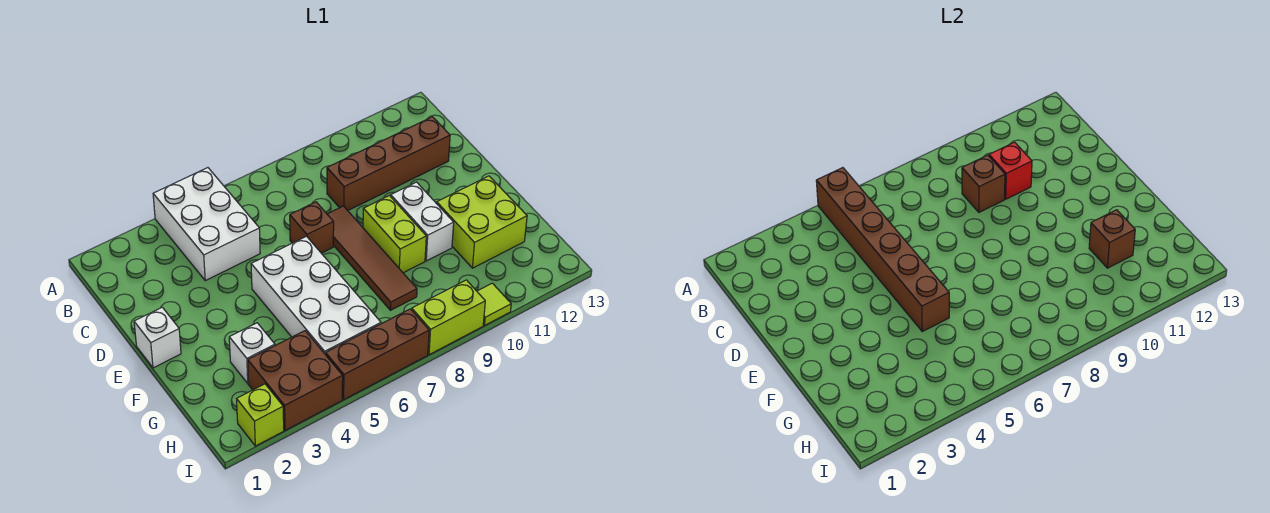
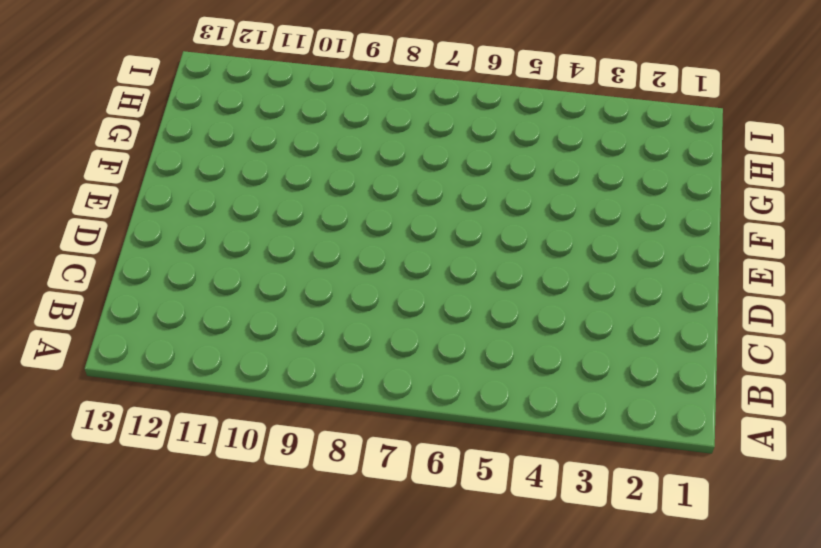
none -> white 2x3 brick [153,168,260,281]
none -> brown 1x4 brick [327,117,450,210]
none -> brown 1x1 brick [290,202,334,253]

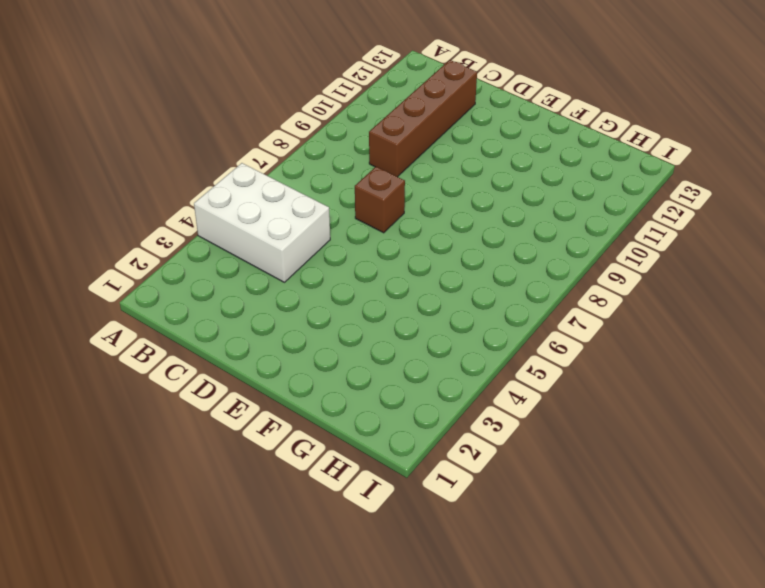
none -> brown 1x4 tile [327,206,417,310]
none -> white 1x1 brick [134,307,181,368]
none -> white 2x4 brick [251,236,381,355]

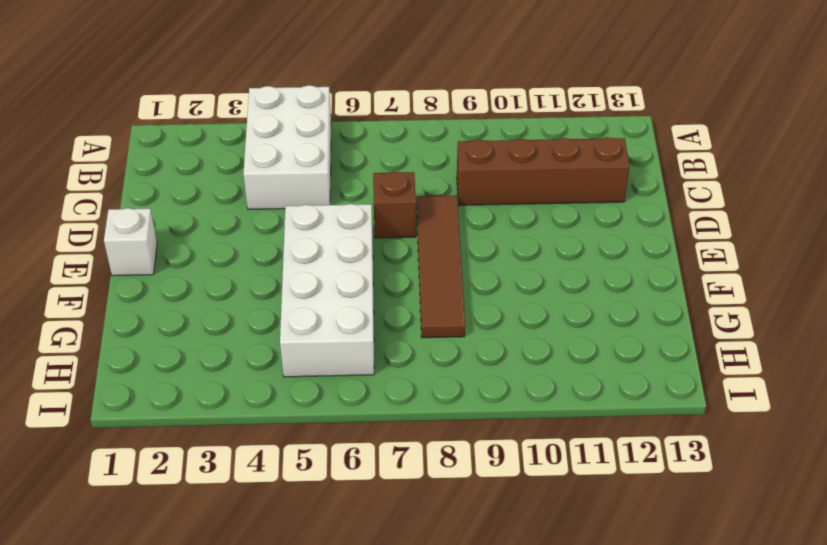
none -> lime 1x2 brick [363,196,426,273]
none -> white 1x2 brick [391,182,454,261]
none -> lime 2x2 brick [437,176,527,268]

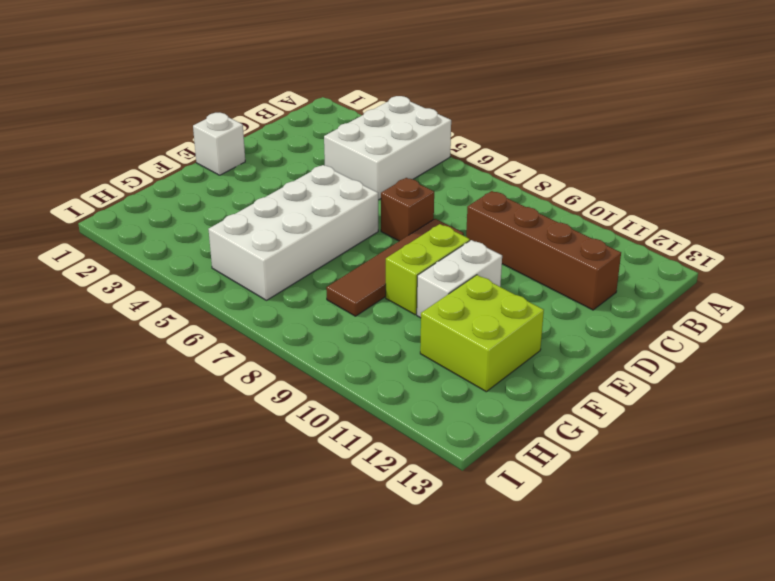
none -> white 1x1 brick [229,323,275,384]
none -> brown 2x2 brick [248,331,343,430]
none -> lime 1x1 brick [237,384,284,446]

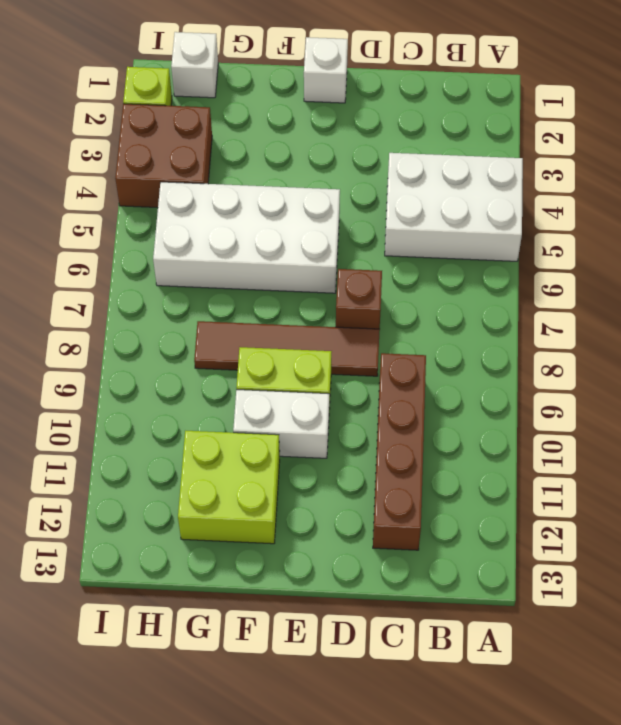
white 1x1 brick [171,32,218,98] -> white 1x1 brick moved to [229,323,275,384]
none -> brown 1x3 brick [326,309,429,399]
none -> lime 1x2 brick [412,280,485,355]
none -> lime 1x1 tile [477,283,511,325]

